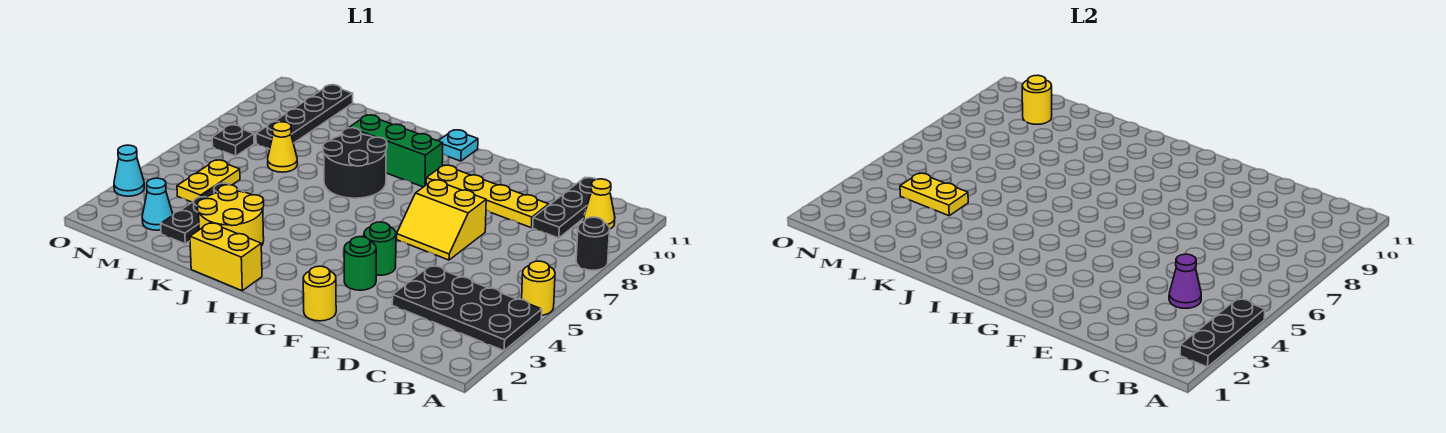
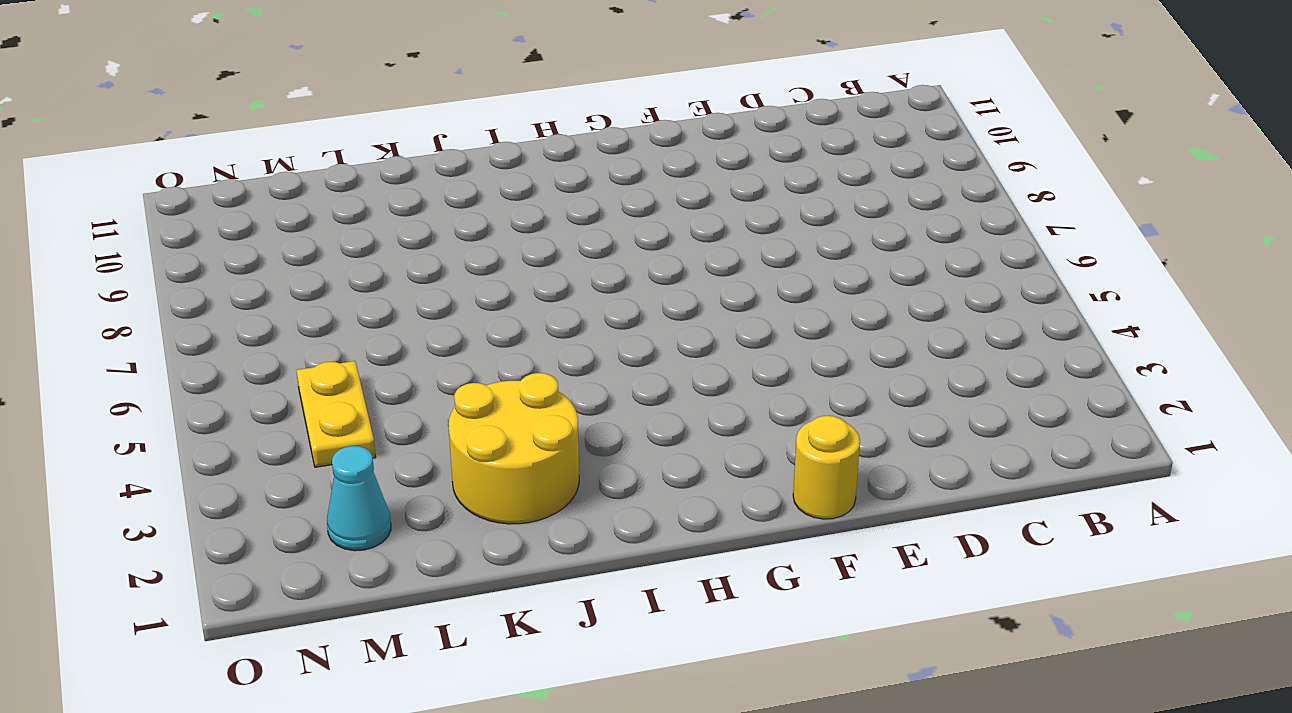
none -> black 2x4 plate [392,265,542,351]
none -> yellow 1x1 round brick [522,261,555,315]
none -> black 1x1 round brick [576,217,610,270]

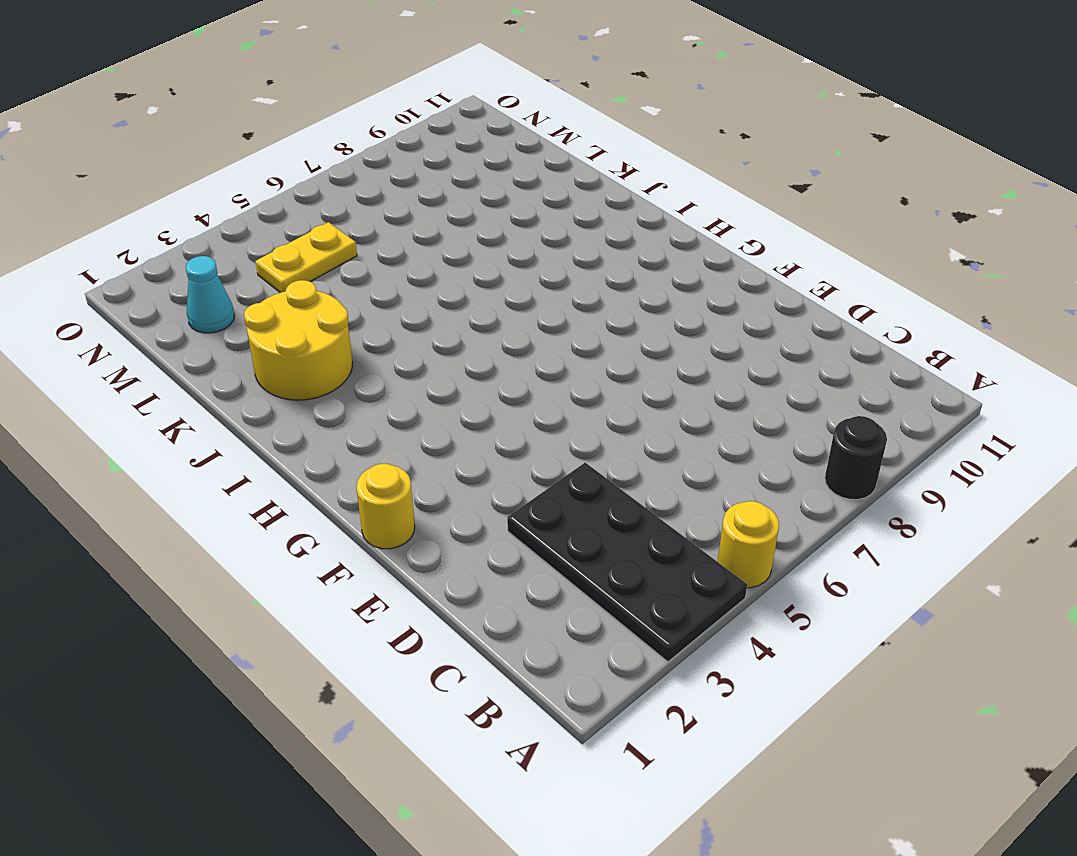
none -> yellow 1x1 cone [584,179,615,229]
none -> black 1x3 plate [533,178,596,238]
none -> yellow 1x4 plate [426,165,549,228]

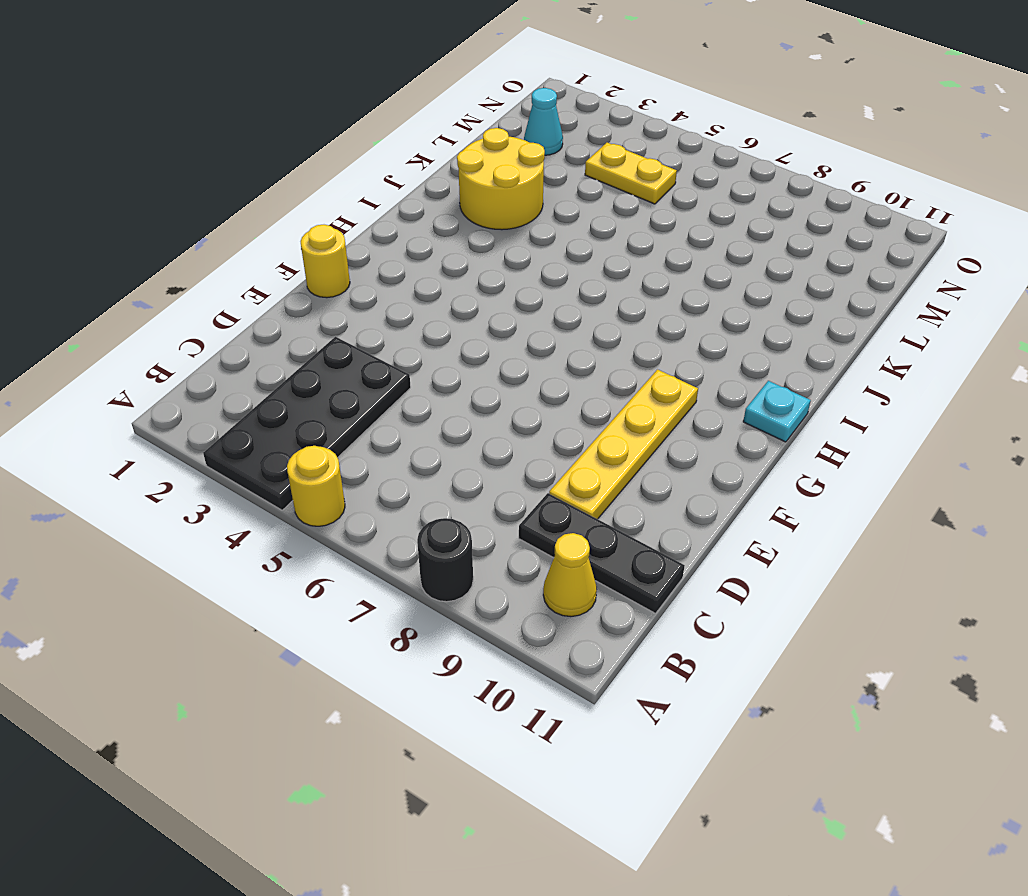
none -> yellow 2x2 slope [397,180,486,260]
none -> green 1x1 round brick [344,237,376,290]
none -> green 1x1 round brick [364,222,396,275]

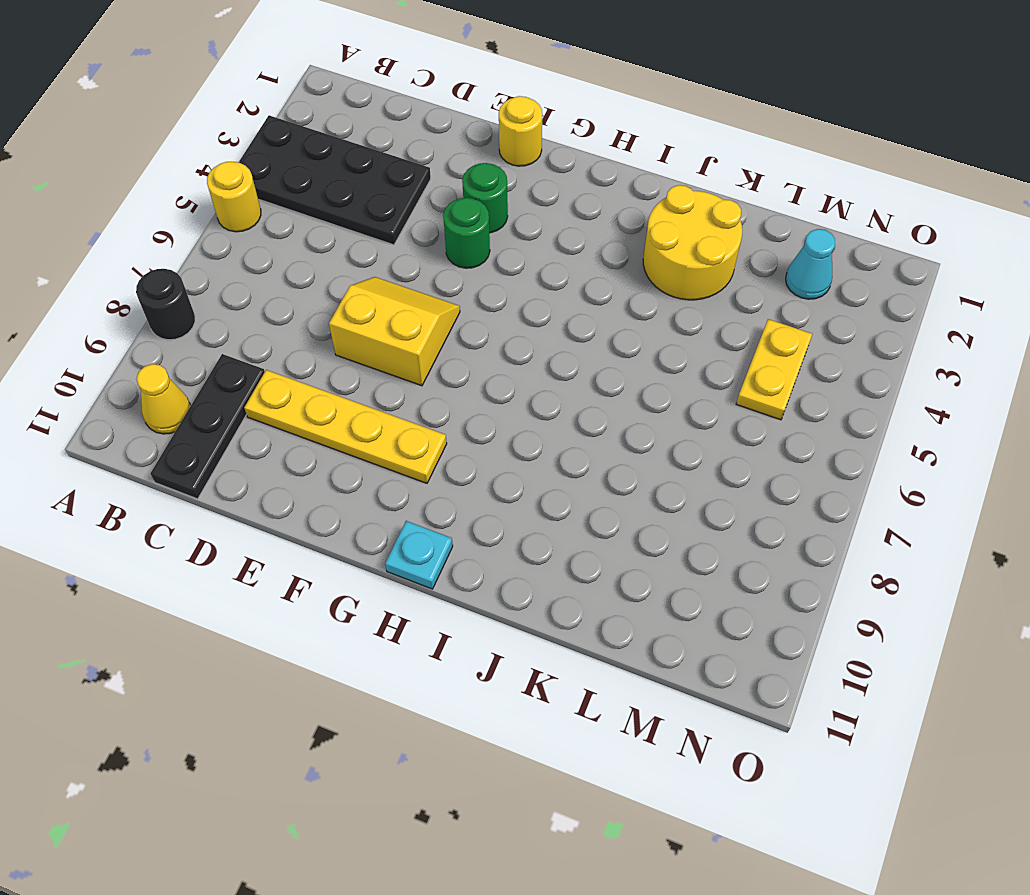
none -> green 1x3 brick [349,115,443,187]
none -> yellow 1x2 brick [190,223,262,291]
none -> black 2x2 round brick [323,128,387,198]

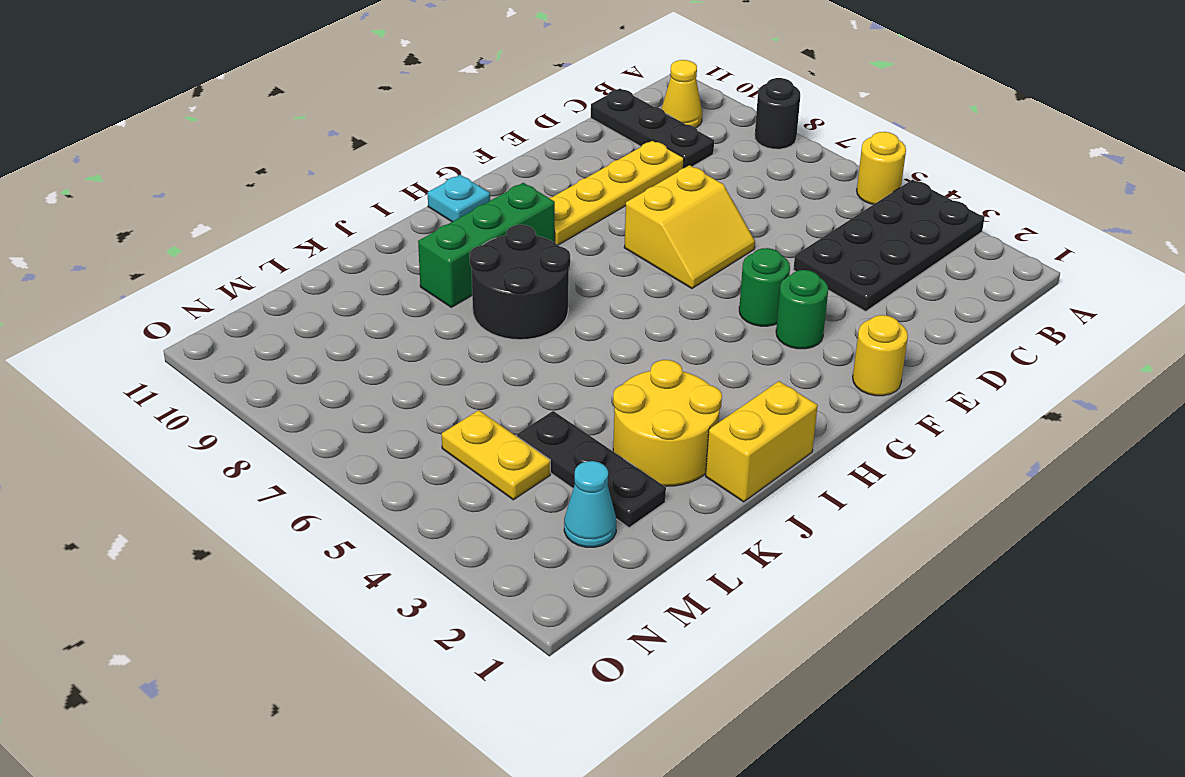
none -> yellow 1x1 cone [268,122,298,172]
none -> black 1x4 plate [256,85,353,149]
none -> black 1x1 plate [212,125,254,156]

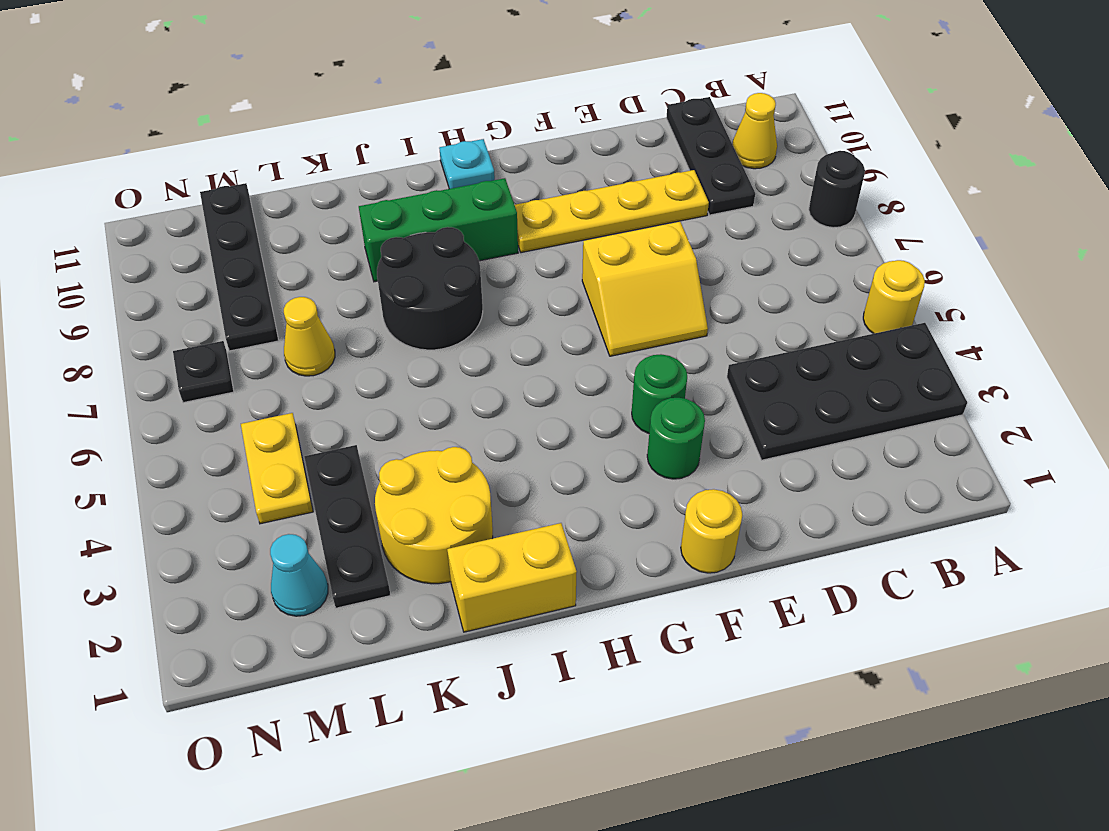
none -> cyan 1x1 cone [114,145,144,196]
none -> black 1x3 plate [1180,298,1265,367]
none -> purple 1x1 cone [1169,254,1201,308]

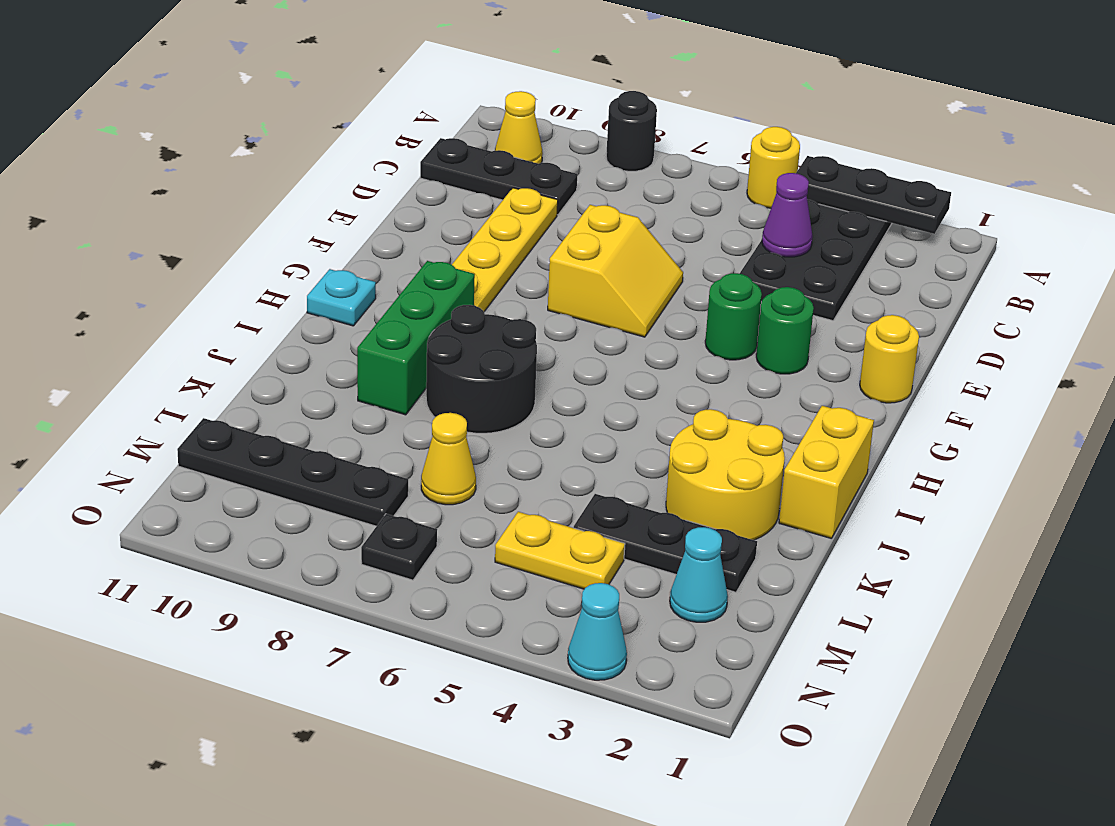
none -> yellow 1x2 plate [900,173,968,216]
none -> yellow 1x1 round brick [1022,75,1052,124]

